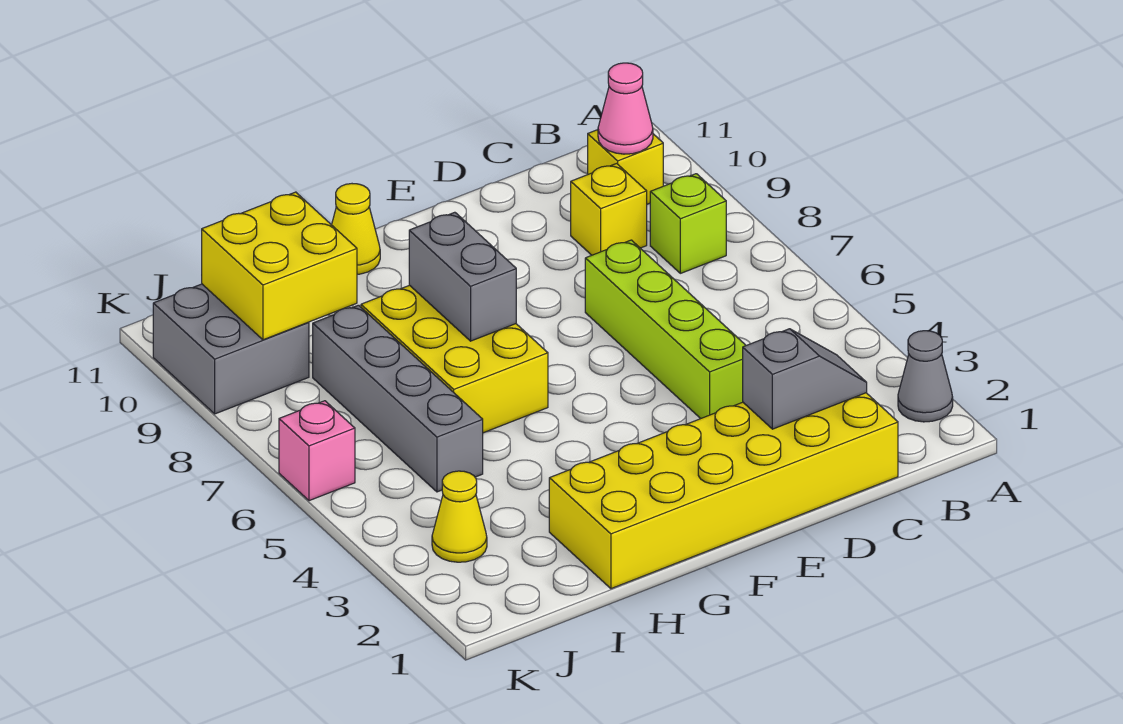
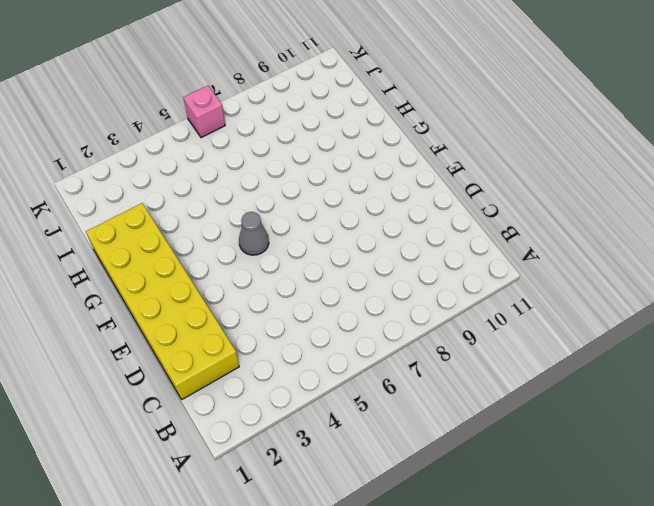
grey 1x1 cone [239,212,269,255] -> grey 1x1 cone moved to [898,331,953,422]
none -> lime 1x1 brick [650,174,726,273]
none -> yellow 1x1 brick [588,130,663,204]
none -> yellow 1x1 brick [571,163,647,255]

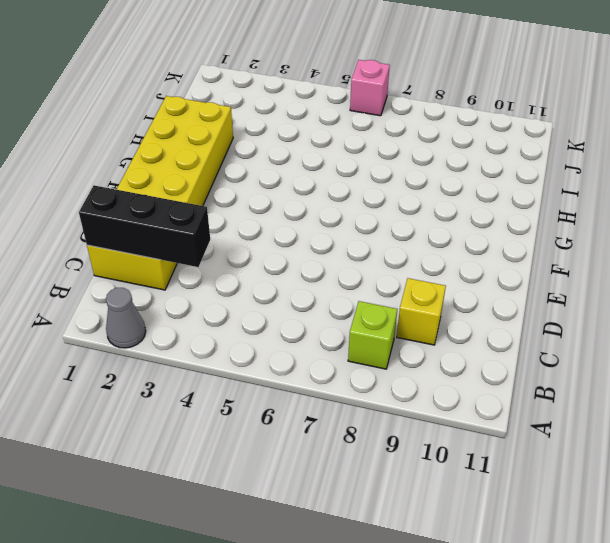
black 1x3 brick [79,185,210,267] -> grey 1x2 slope [743,329,867,429]
none -> yellow 1x1 brick [588,130,663,204]
none -> lime 1x4 brick [585,240,746,419]
none -> yellow 2x3 brick [361,285,548,433]

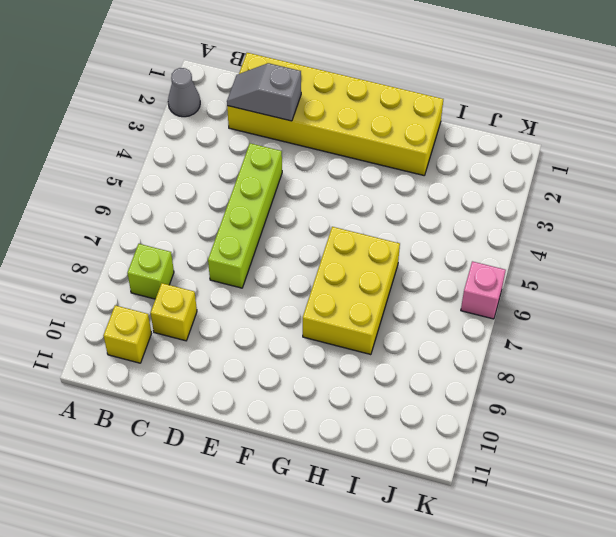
none -> yellow 1x1 cone [332,184,380,274]
none -> grey 1x4 brick [313,305,483,492]
none -> yellow 1x1 cone [432,471,487,562]

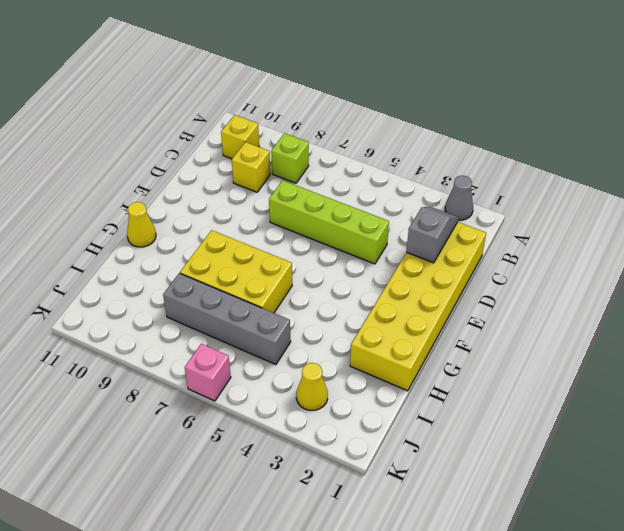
none -> grey 2x2 brick [153,284,309,414]
none -> pink 1x1 cone [598,63,653,154]
none -> grey 1x2 brick [409,212,516,341]

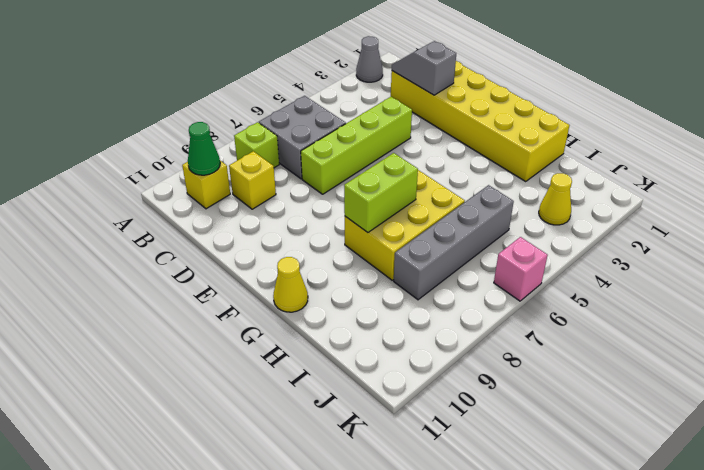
grey 2x2 brick [259,96,346,179] -> grey 2x2 brick moved to [153,284,309,414]
green 1x1 cone [188,122,220,175] -> pink 1x1 cone [598,63,653,154]
lime 1x2 brick [344,153,418,232] -> grey 1x2 brick [409,212,516,341]
none -> yellow 2x2 brick [202,192,357,340]

